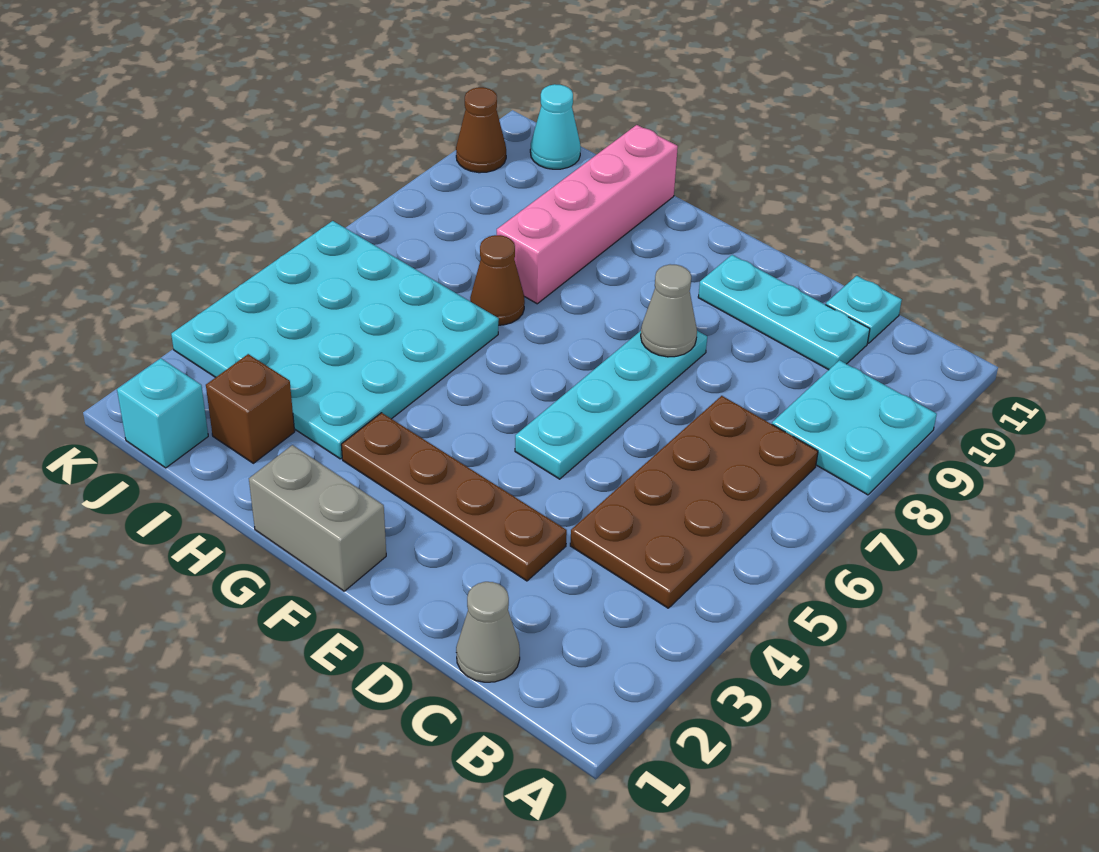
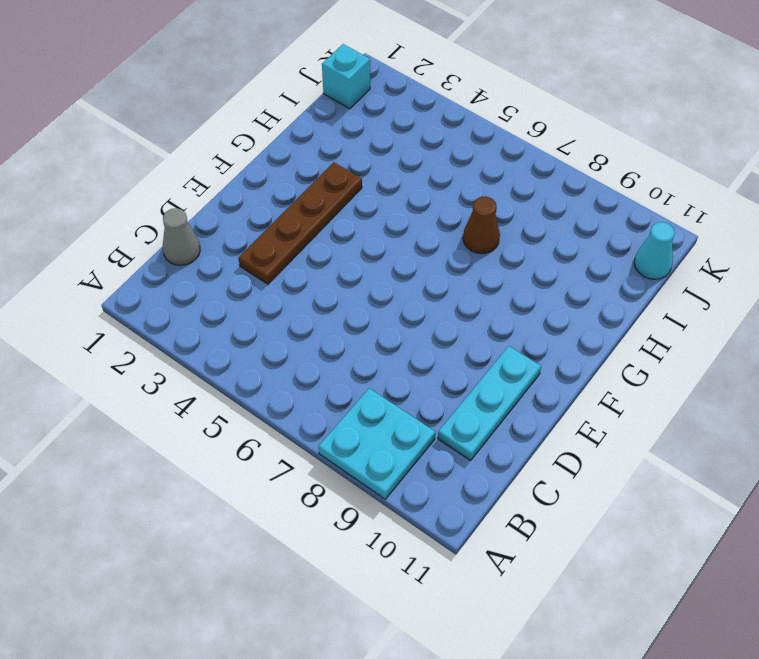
none -> brown 2x4 plate [570,396,818,608]
none -> cyan 1x1 plate [826,276,902,343]
none -> cyan 1x4 plate [515,331,707,479]

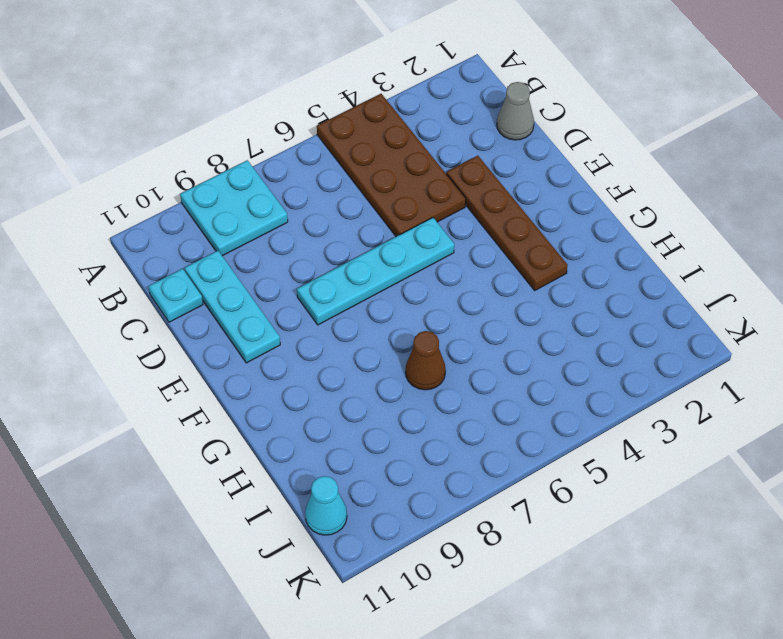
brown 2x4 plate [317,94,466,237] -> brown 2x4 plate turned to [570,396,818,608]
none -> grey 1x2 brick [249,445,386,591]
none -> cyan 4x4 plate [171,221,499,459]
none -> pink 1x4 brick [497,125,678,304]

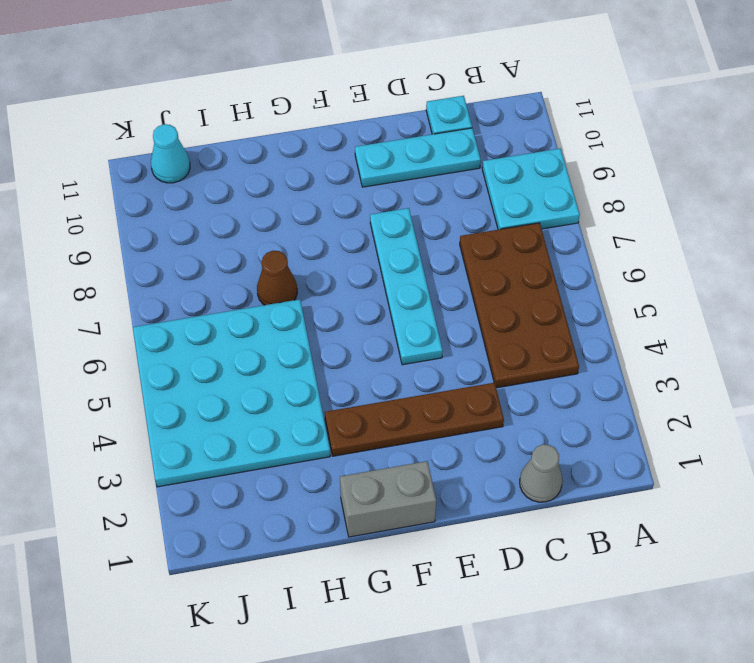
none -> pink 1x4 brick [497,125,678,304]
none -> brown 1x1 brick [206,354,295,463]
none -> cyan 1x1 brick [117,358,208,468]

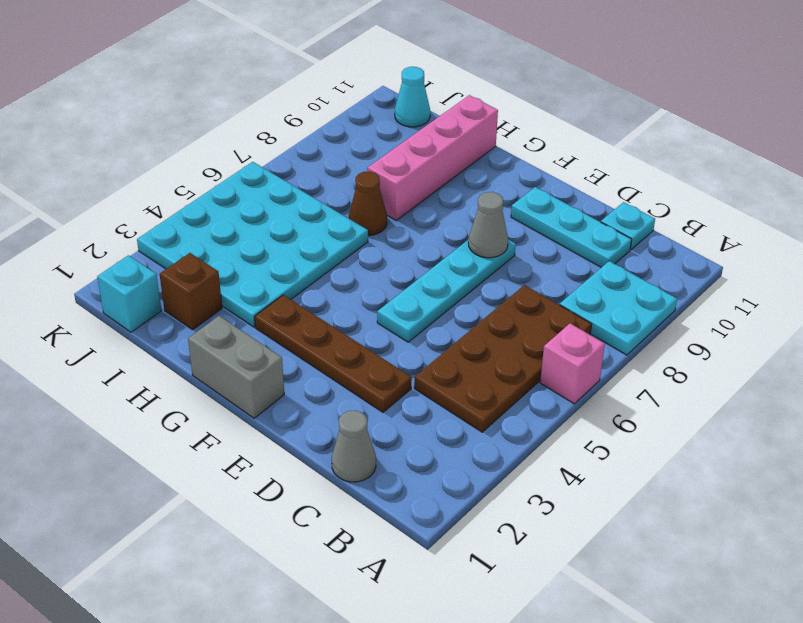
pink 1x1 brick [540,323,605,404] -> none
none -> brown 1x1 cone [456,87,506,173]

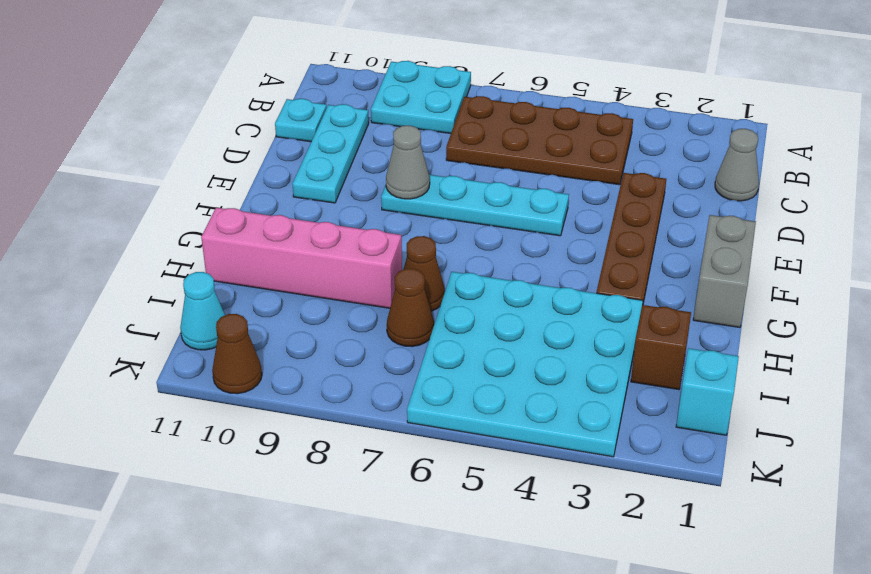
brown 1x1 cone [387,269,434,347] -> none

